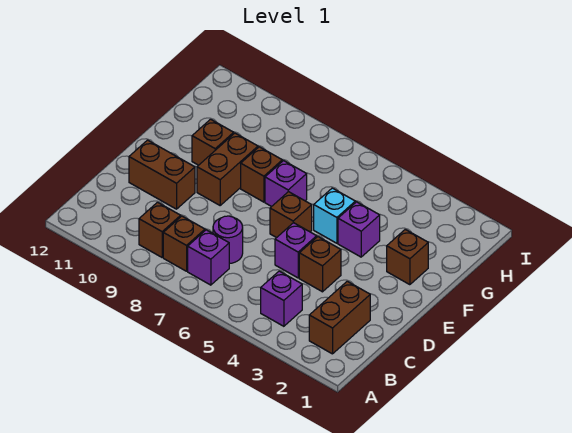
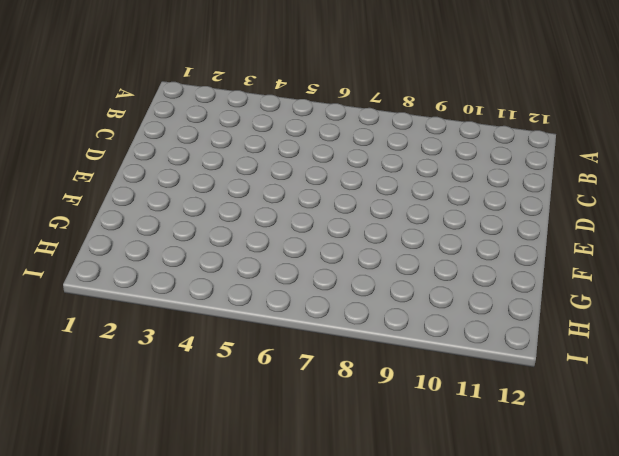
none -> brown 1x2 brick [309,281,370,354]
none -> purple 1x1 brick [261,271,302,326]
none -> purple 1x1 brick [188,230,229,285]

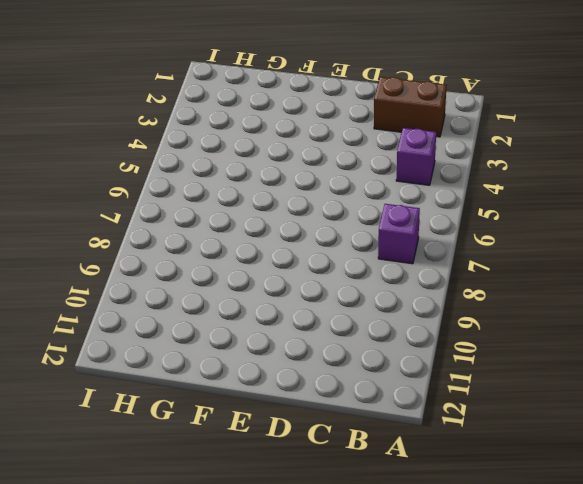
none -> brown 1x1 brick [163,216,205,271]
none -> brown 1x1 brick [139,202,181,257]
none -> purple 1x1 round brick [213,216,243,263]

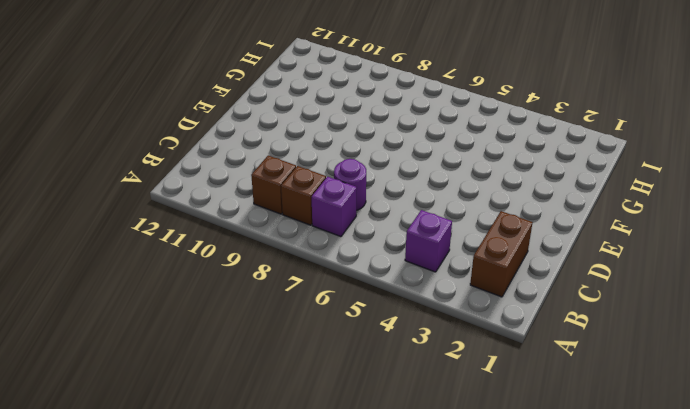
none -> brown 1x1 brick [299,237,341,292]
none -> purple 1x1 brick [275,223,317,278]
none -> brown 1x2 brick [129,140,195,209]

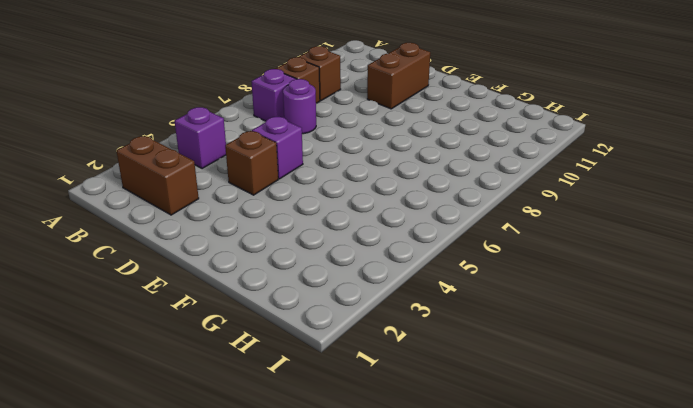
none -> brown 1x1 brick [270,192,312,238]
none -> brown 1x2 brick [197,133,258,205]
none -> brown 1x1 brick [387,229,428,285]

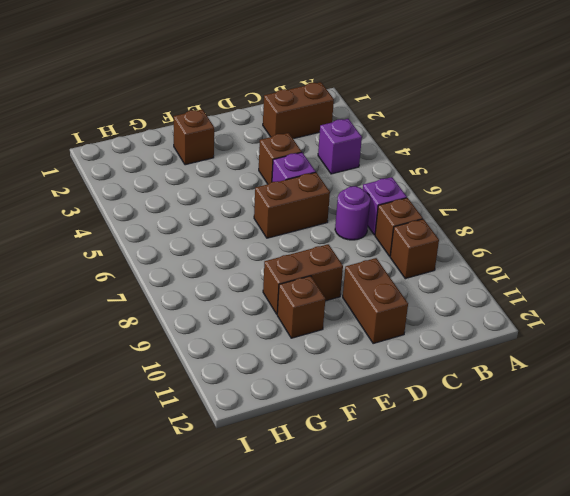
brown 1x2 brick [254,172,330,238] -> brown 1x1 brick [270,192,312,238]
none -> purple 1x1 brick [338,202,380,257]
none -> cyan 1x1 brick [314,188,355,243]
none -> purple 1x1 brick [265,161,307,207]

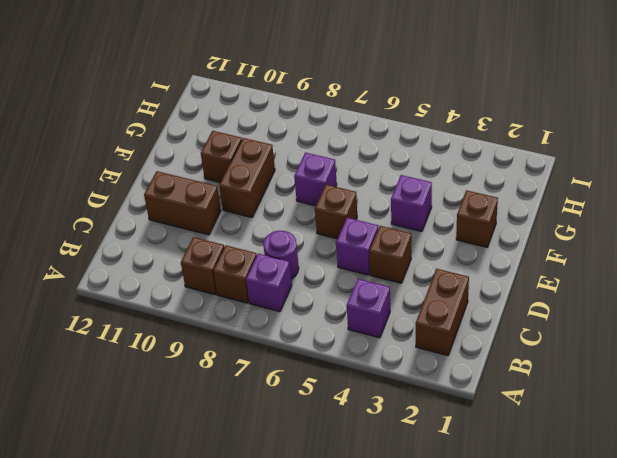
none -> cyan 1x1 brick [314,188,355,243]
none -> brown 1x1 brick [241,147,282,202]

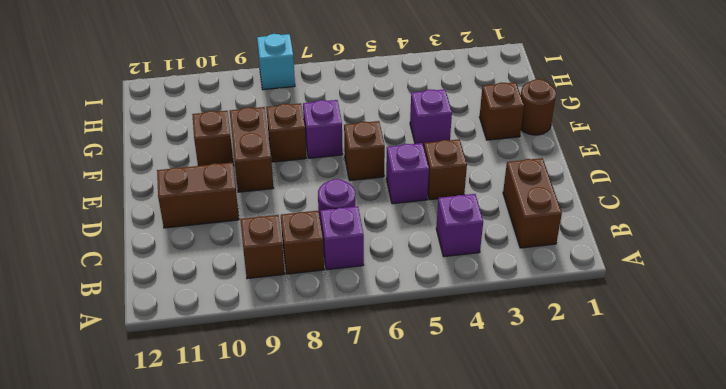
brown 1x1 round brick [521,79,556,135] -> none
cyan 1x1 brick [257,34,295,90] -> cyan 1x1 brick moved to [314,188,355,243]

